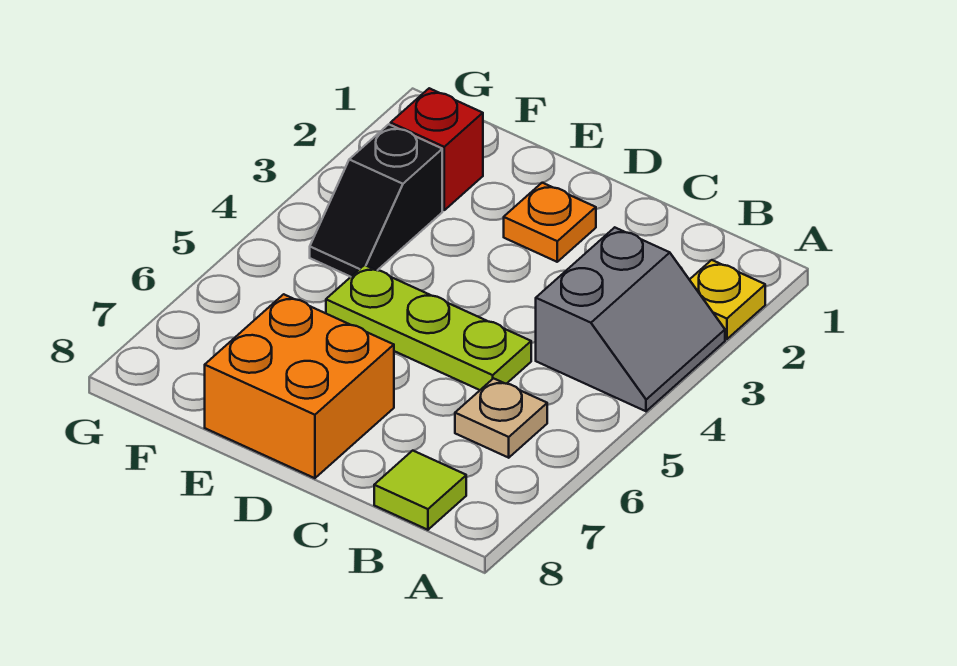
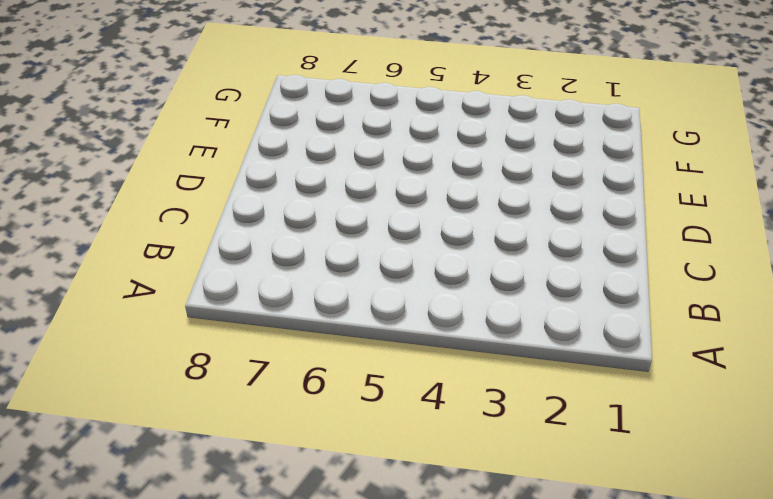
none -> yellow 1x1 plate [690,260,765,339]
none -> grey 2x2 slope [536,227,725,411]

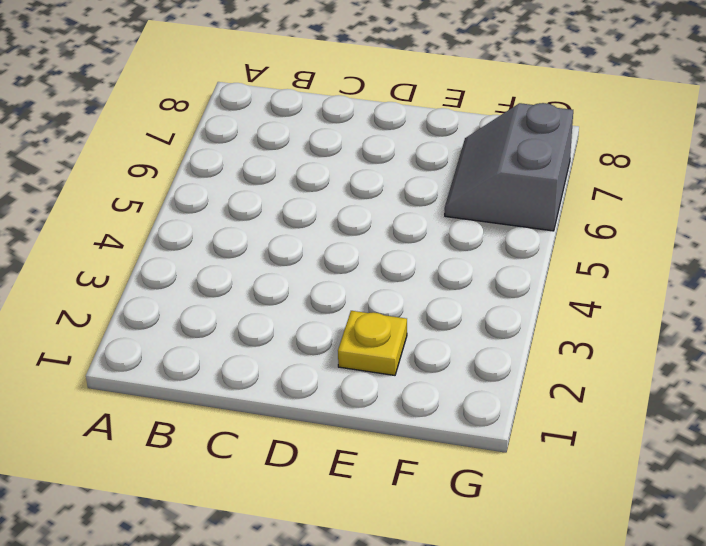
yellow 1x1 plate [338,311,407,375] -> yellow 1x1 plate moved to [690,260,765,339]
grey 2x2 slope [445,103,573,231] -> grey 2x2 slope moved to [536,227,725,411]
none -> tan 1x1 plate [455,378,547,458]
none -> lime 1x1 tile [374,451,466,530]

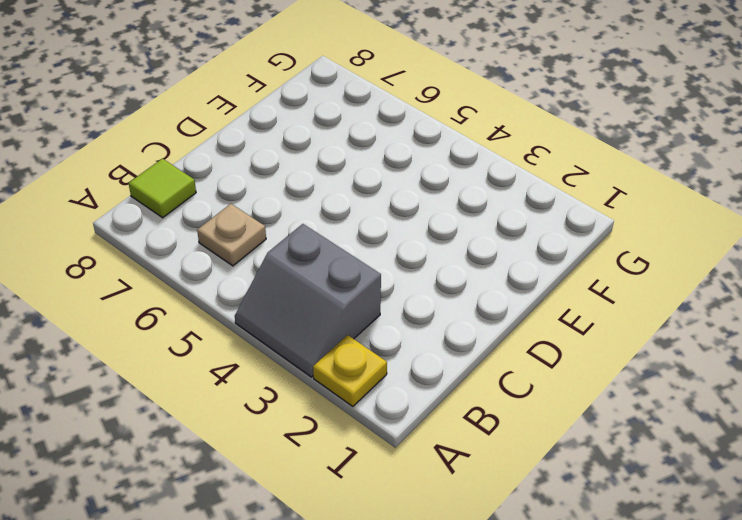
none -> lime 1x3 plate [326,265,531,390]
none -> orange 1x1 plate [504,183,596,262]

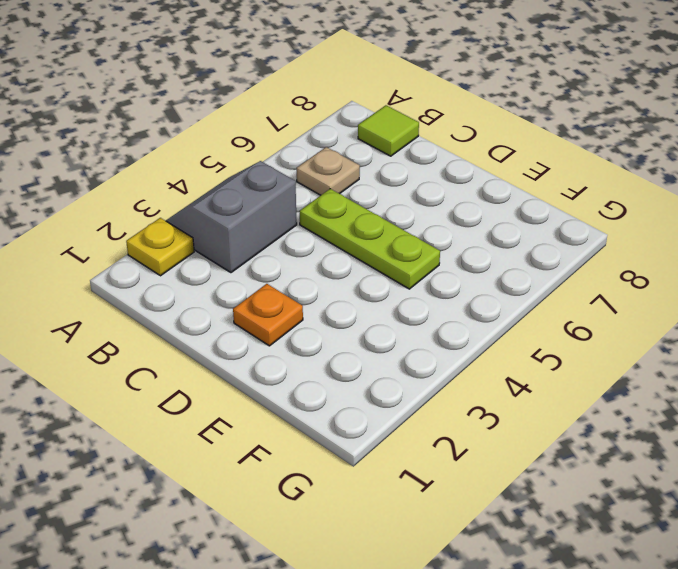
none -> orange 2x2 brick [205,294,394,478]
none -> red 1x1 brick [391,88,483,210]

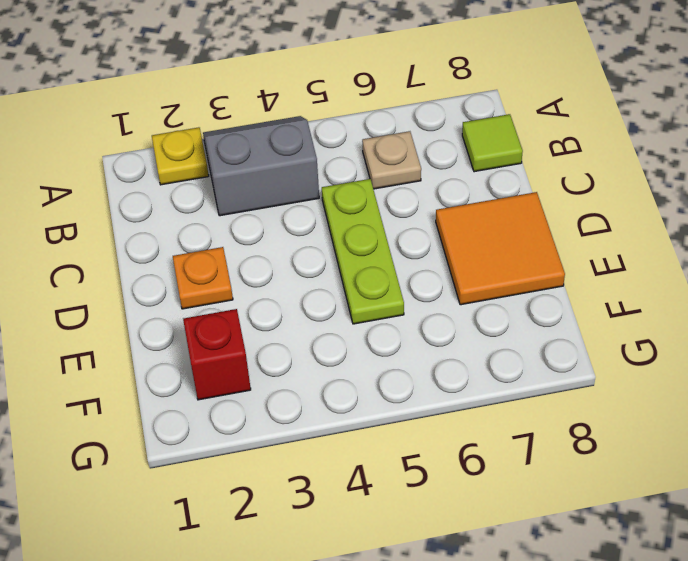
orange 2x2 tile [436,192,565,305] -> orange 2x2 brick [205,294,394,478]
none -> black 1x2 slope [310,124,442,277]

